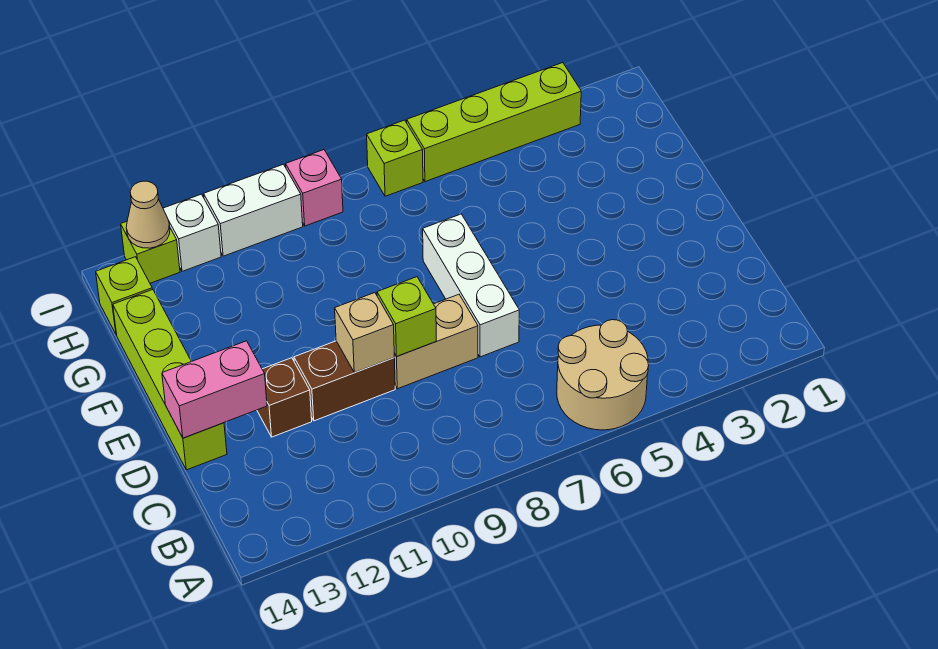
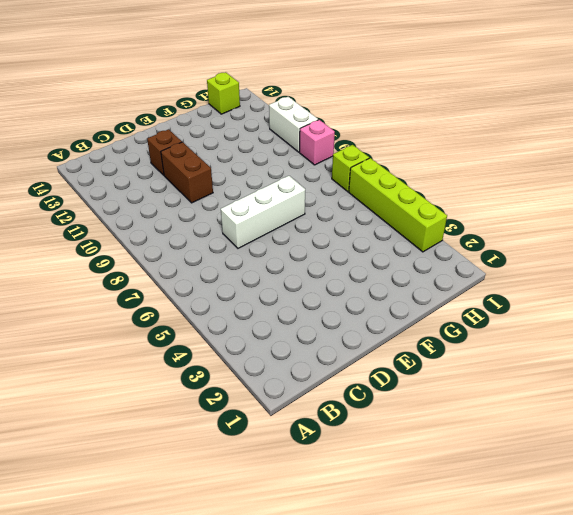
none -> tan 2x2 round brick [557,320,649,430]
none -> tan 1x2 brick [394,294,478,389]
none -> lime 1x4 brick [113,289,227,470]

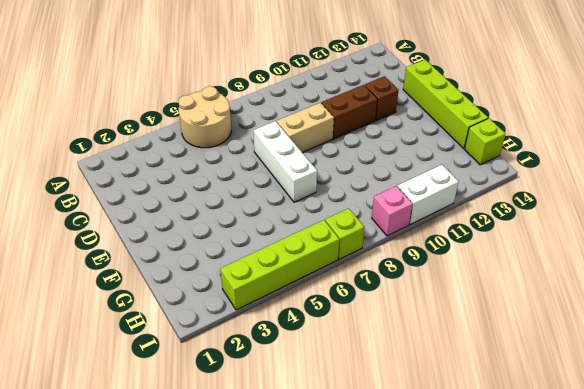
none -> white 1x1 brick [163,194,221,271]
none -> lime 1x1 brick [121,221,180,283]
none -> lime 1x1 brick [377,277,436,357]

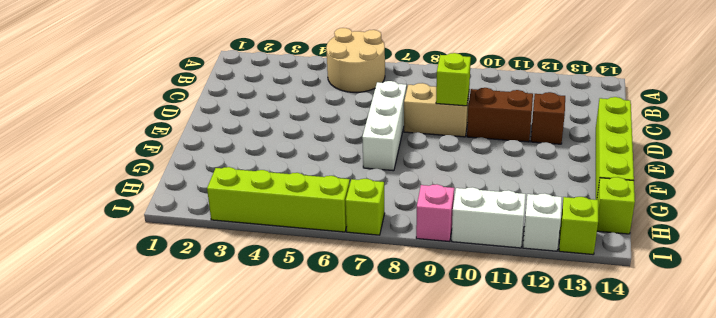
none -> tan 1x1 brick [335,293,395,373]
none -> pink 1x2 brick [162,341,267,438]
none -> tan 1x1 cone [126,181,170,248]

